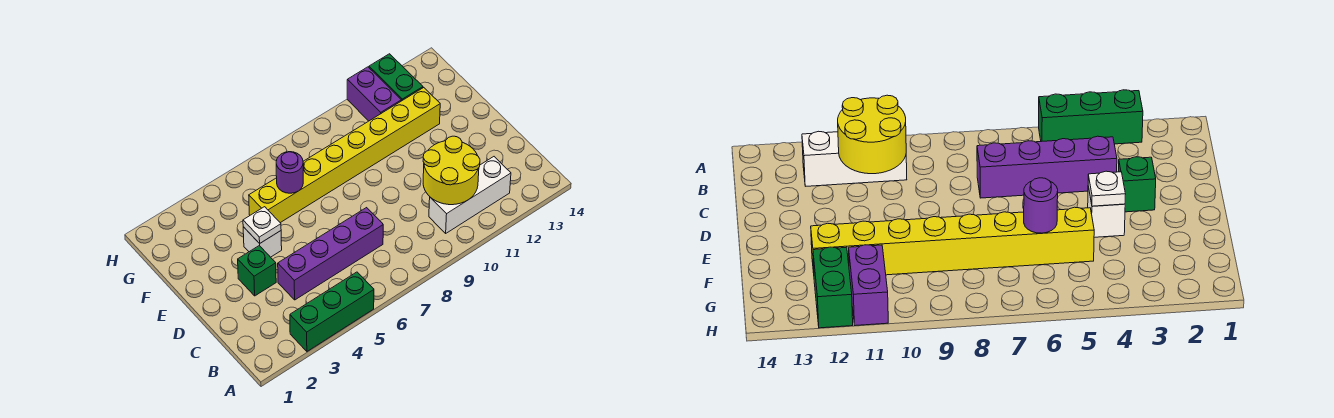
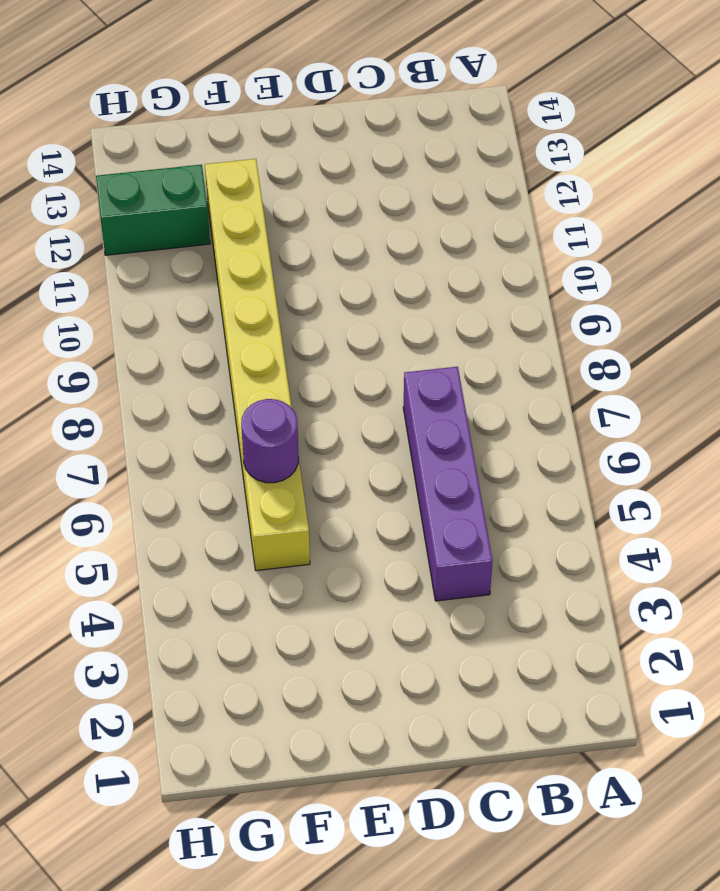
none -> green 1x3 brick [290,272,374,351]
none -> white 1x3 brick [429,157,511,233]

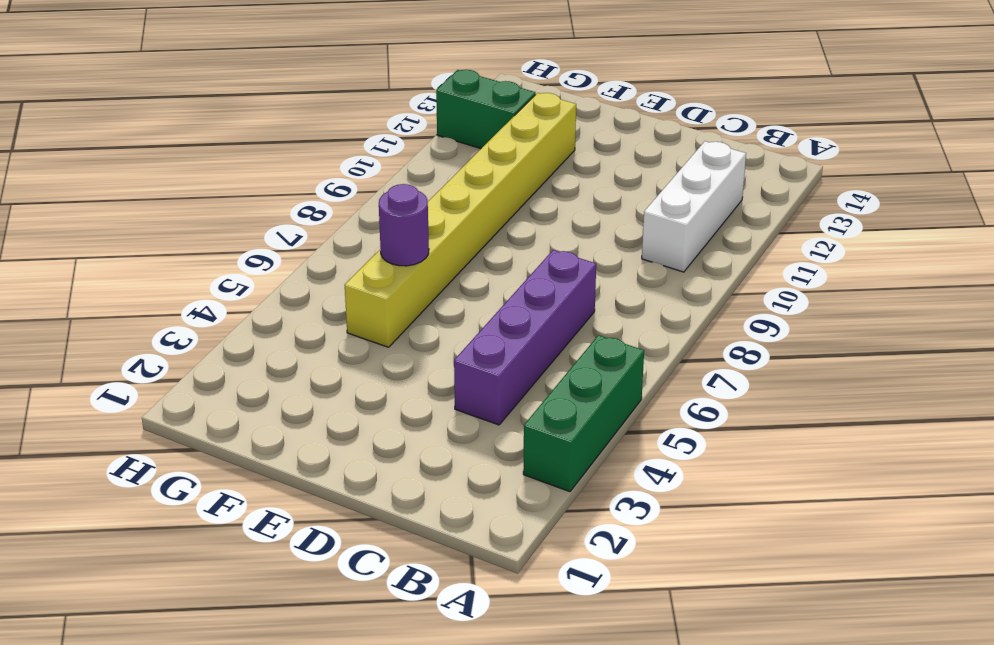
none -> green 1x1 brick [238,246,276,296]
none -> white 1x1 brick [243,227,282,257]

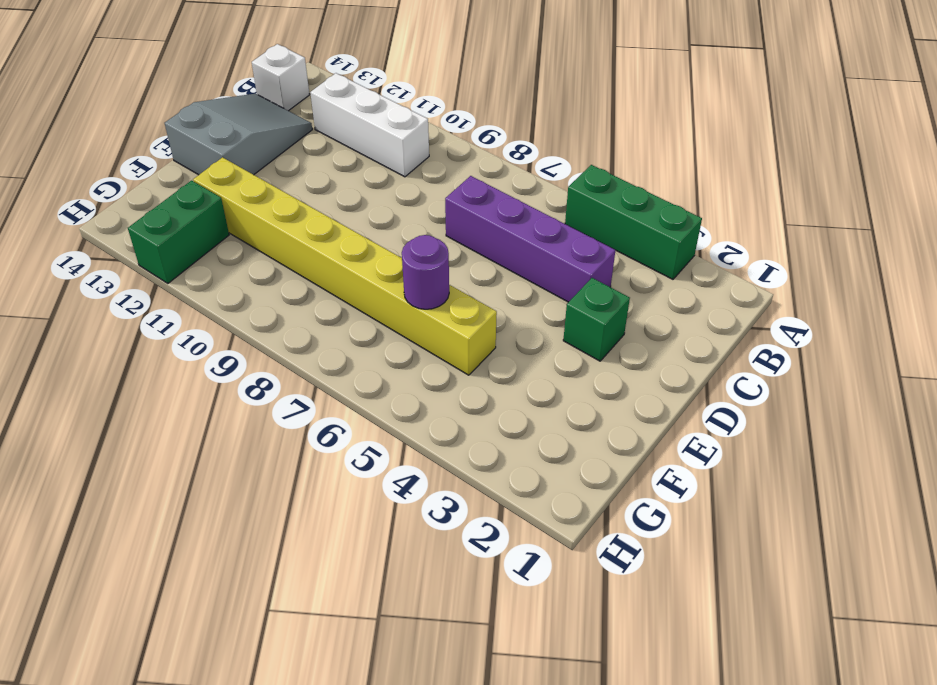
white 1x1 brick [252,44,310,111] -> white 1x1 brick moved to [243,227,282,257]
grey 2x3 slope [165,94,312,175] -> none
none -> purple 1x2 brick [347,67,401,121]
none -> yellow 2x2 round brick [423,136,480,205]

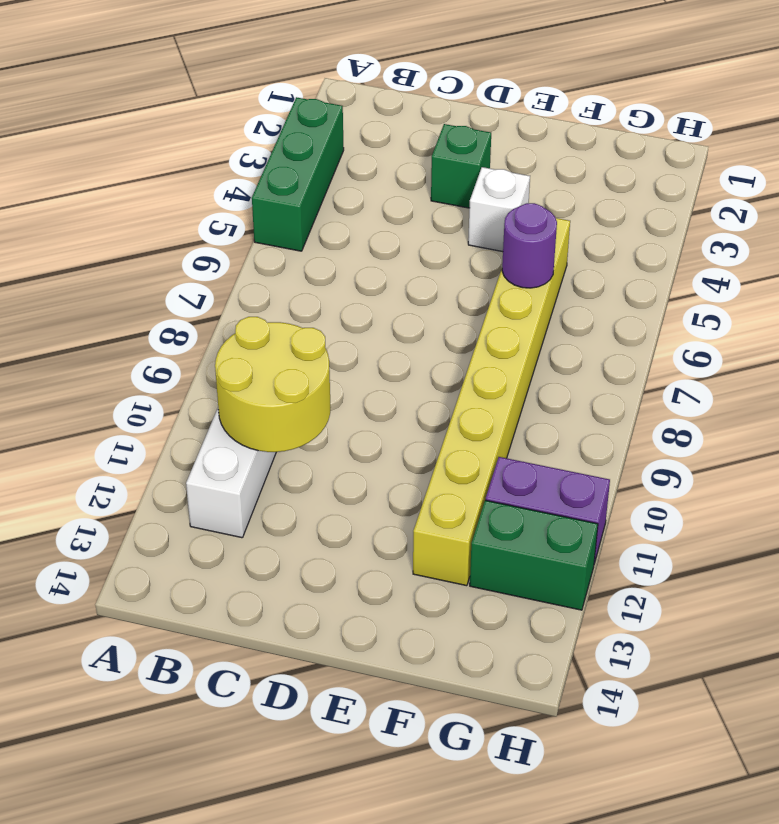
none -> purple 1x4 brick [278,208,383,300]
none -> white 1x1 plate [243,207,281,244]

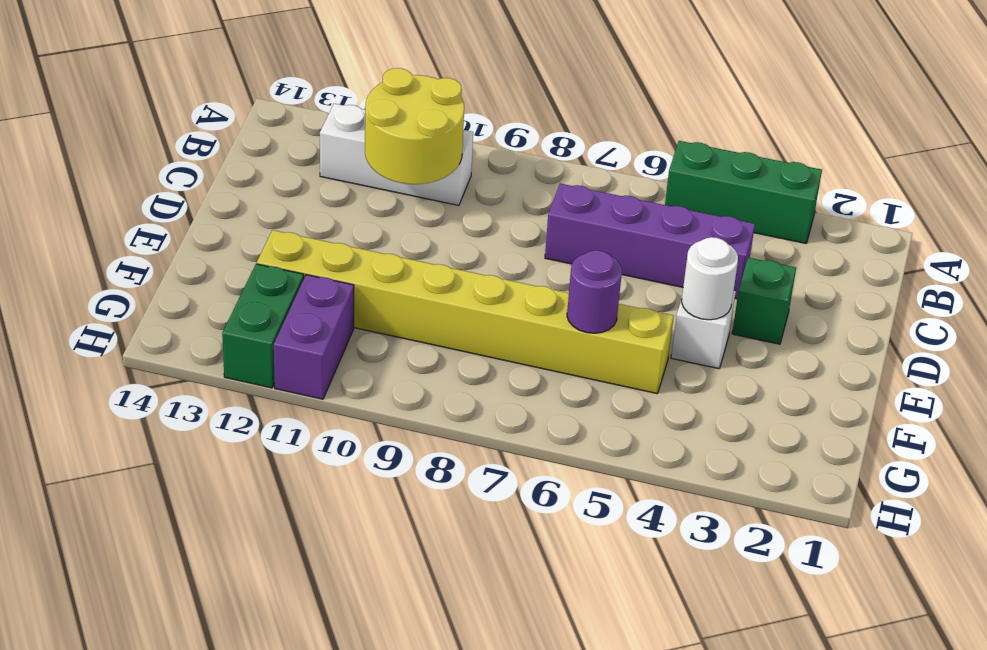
white 1x1 round brick [682,237,738,320] -> white 1x1 plate [243,207,281,244]

